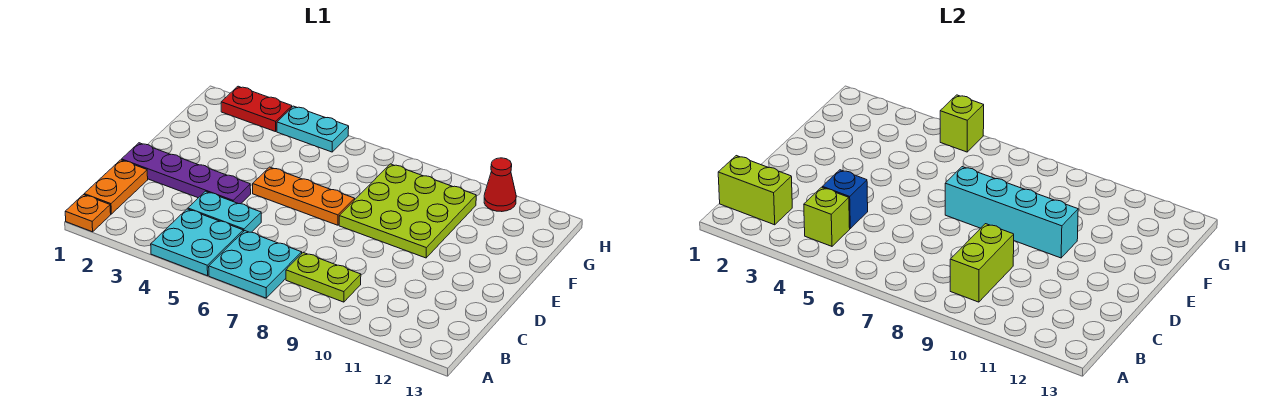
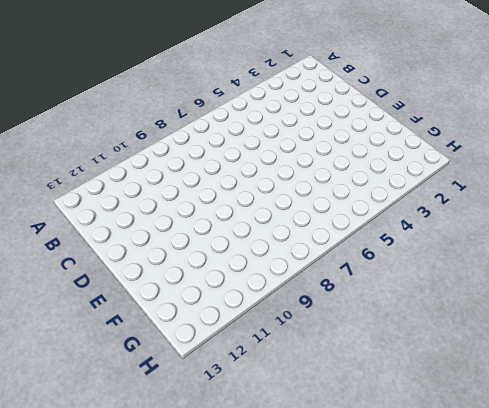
none -> orange 1x1 plate [65,195,111,232]
none -> cyan 2x2 plate [151,209,243,276]
none -> cyan 2x2 plate [209,231,302,298]

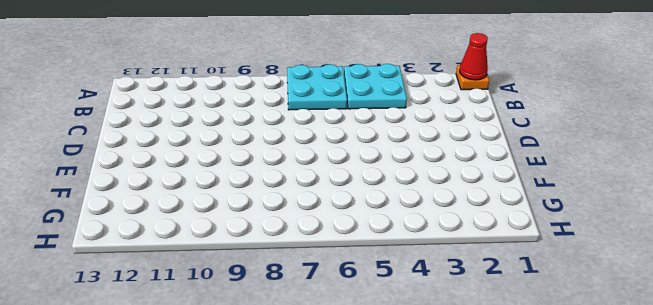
red 1x1 cone [460,33,488,80] -> red 1x1 cone moved to [484,158,516,212]
none -> orange 1x2 plate [84,160,148,214]
none -> lime 1x2 plate [286,252,361,302]
none -> cyan 1x2 plate [188,191,261,232]

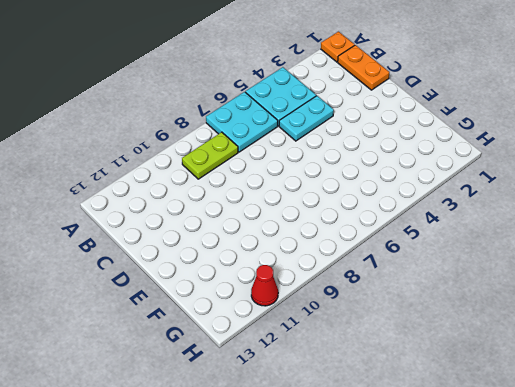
none -> purple 1x4 plate [122,143,251,204]
none -> orange 1x3 plate [253,167,355,225]
none -> lime 3x3 plate [339,164,476,258]

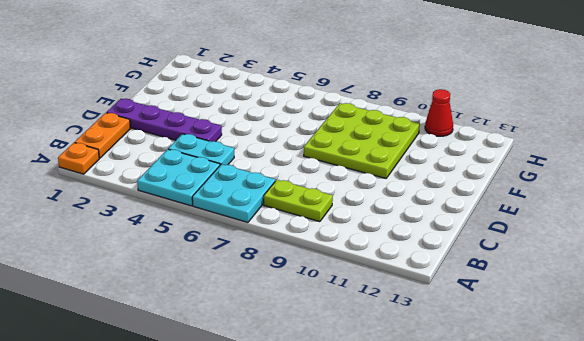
none -> orange 1x3 plate [253,167,355,225]
none -> red 1x2 plate [221,86,292,132]
none -> cyan 1x2 plate [277,106,349,152]

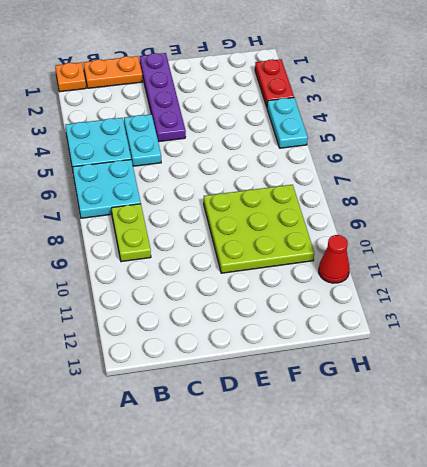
none -> orange 1x3 plate [253,167,355,225]
none -> lime 1x2 brick [718,156,792,225]
none -> lime 1x1 brick [804,187,850,246]

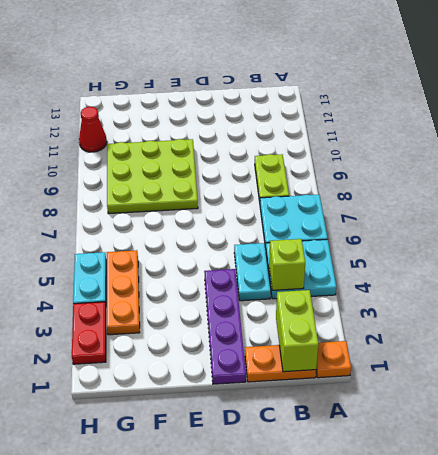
orange 1x3 plate [107,250,140,335] -> orange 1x3 plate moved to [253,167,355,225]
none -> lime 1x2 brick [950,224,1014,302]
none -> blue 1x1 brick [822,170,868,228]
none -> cyan 1x4 brick [945,167,1078,258]

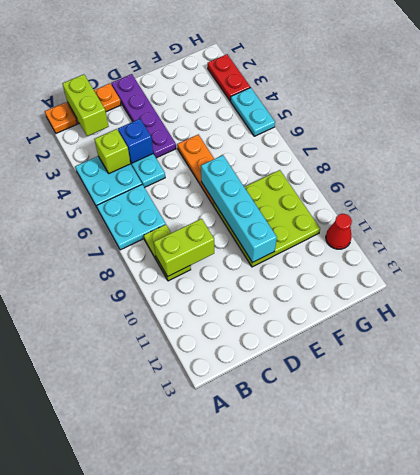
none -> lime 1x1 brick [940,95,984,152]

